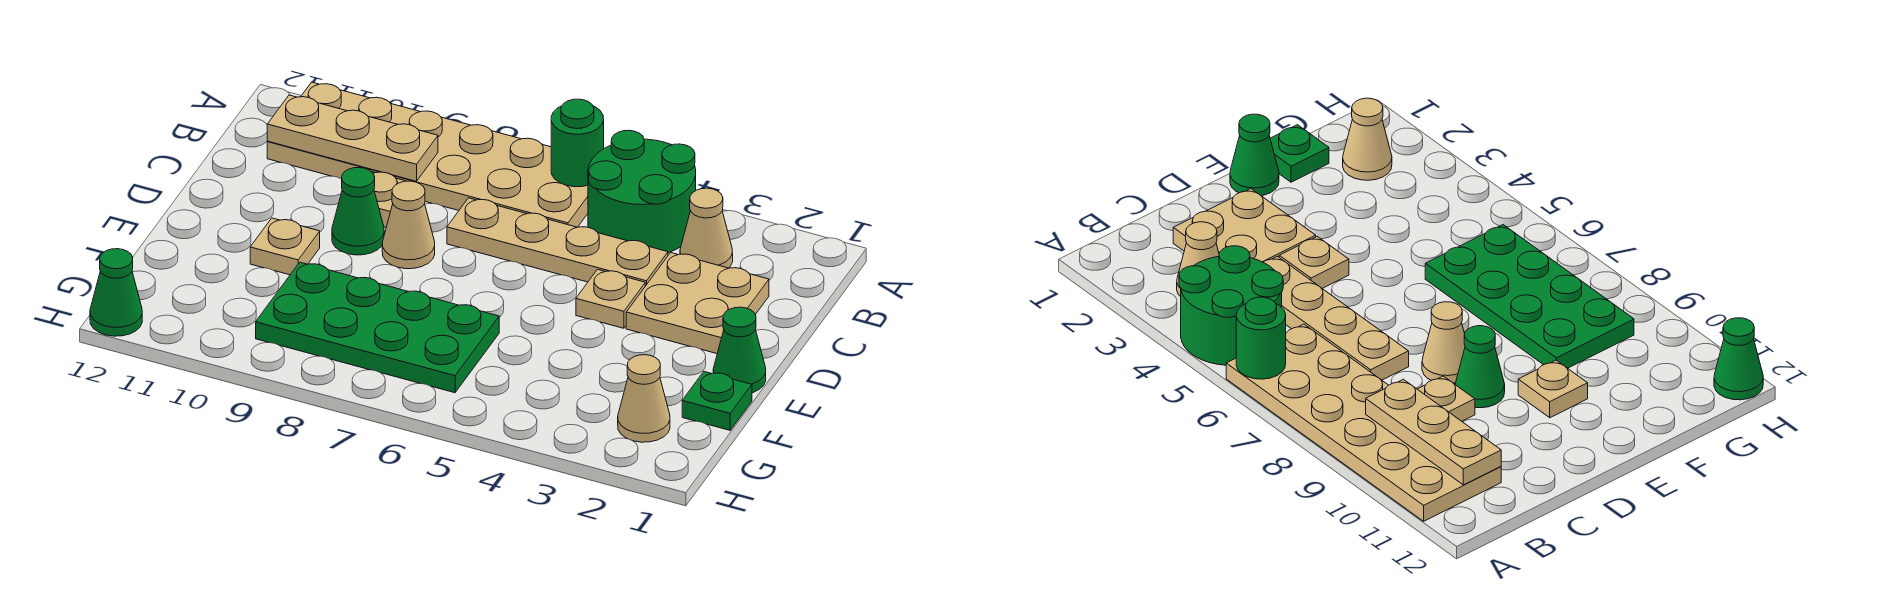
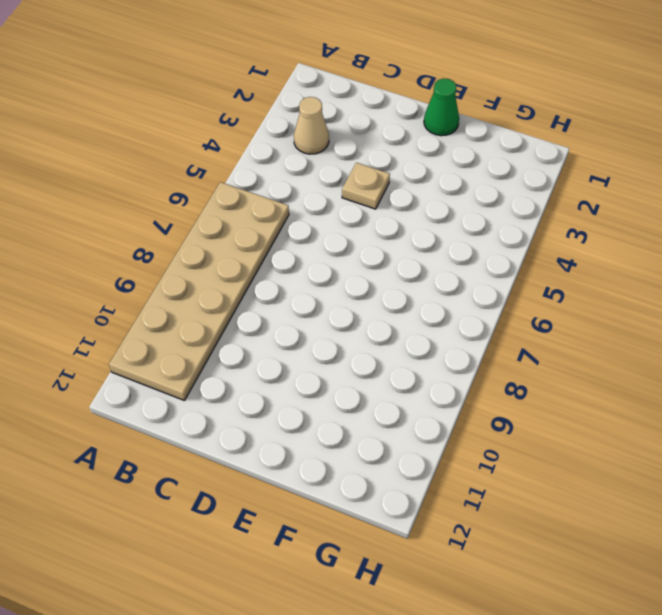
none -> green 2x2 round brick [588,130,696,253]
none -> tan 2x2 plate [626,253,769,354]
none -> tan 1x4 plate [447,198,668,286]

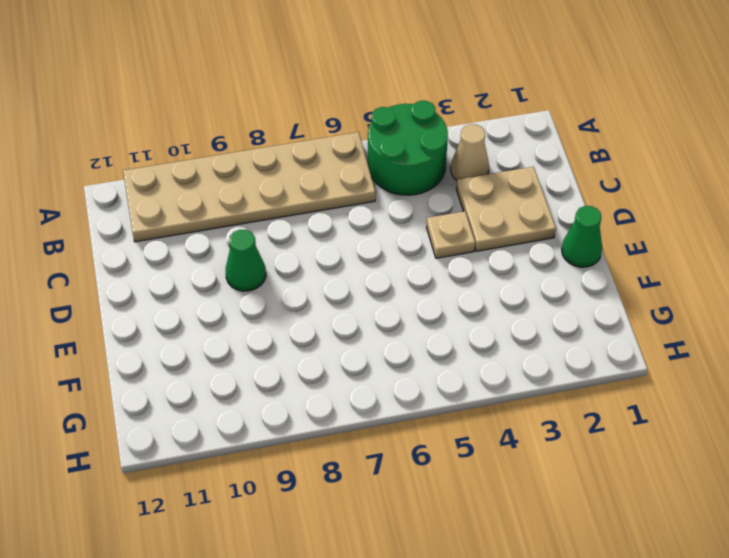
none -> tan 1x4 plate [447,198,668,286]
none -> tan 1x1 plate [372,172,404,227]
none -> tan 1x1 cone [382,181,435,269]

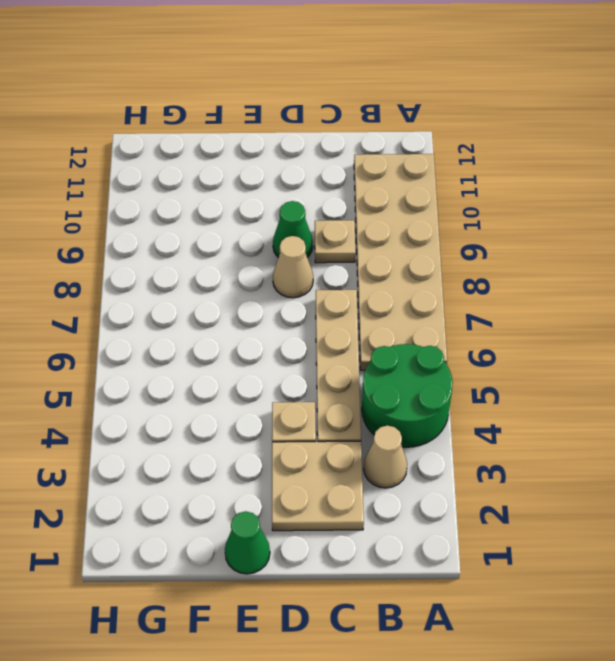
none -> tan 1x1 plate [250,218,320,275]
none -> green 1x1 plate [682,372,752,430]
none -> green 2x4 plate [256,262,499,393]

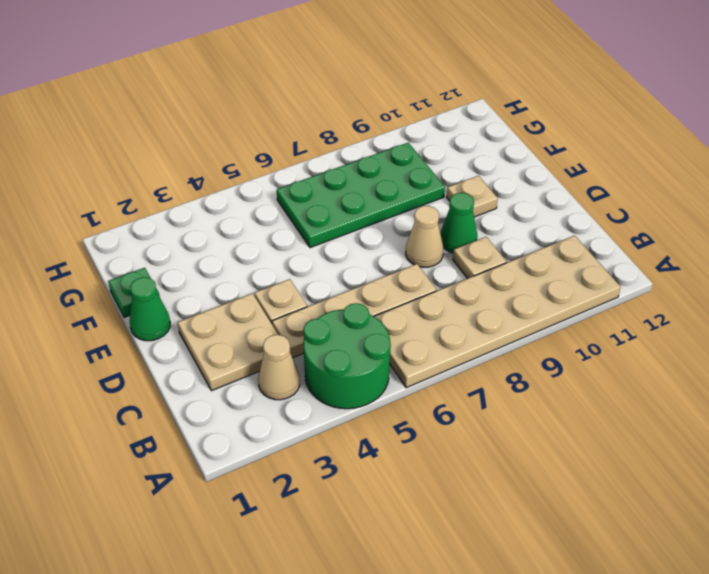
none -> tan 1x1 cone [618,355,670,442]
none -> green 1x1 cone [90,249,142,336]
none -> green 1x1 round brick [551,99,604,187]

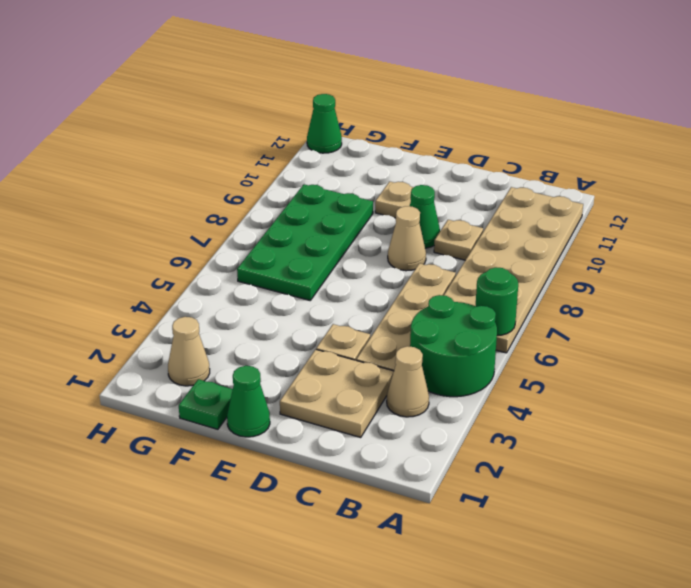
none -> tan 1x3 plate [267,95,438,181]

